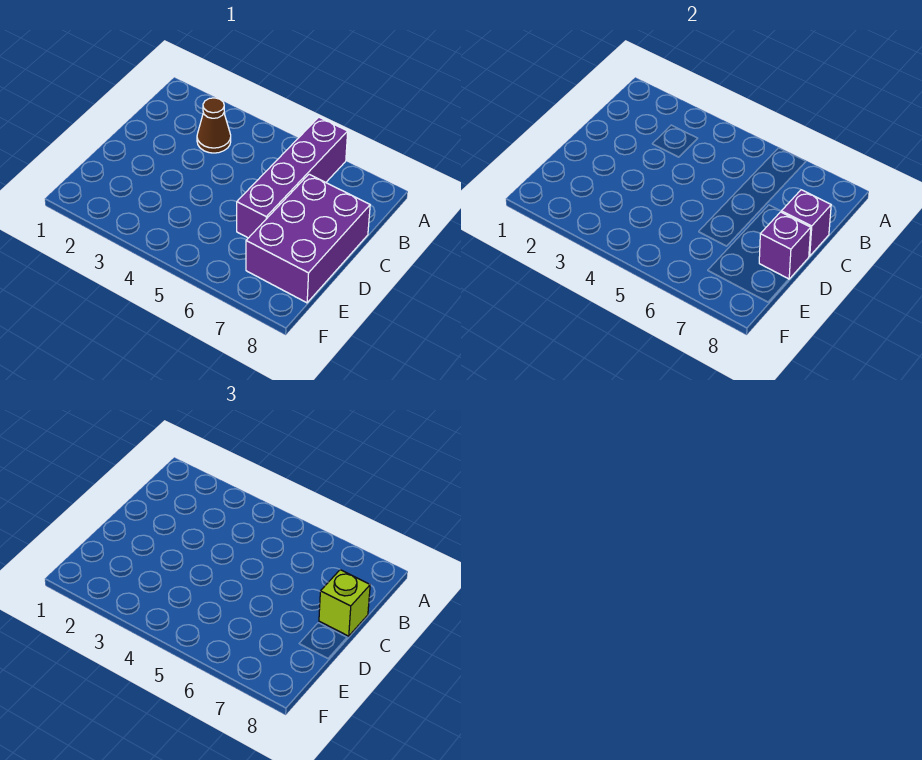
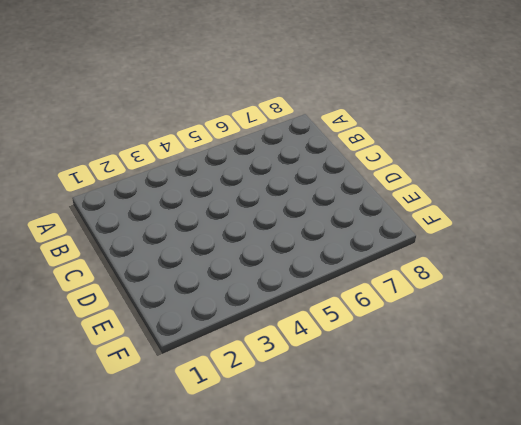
none -> purple 1x4 brick [237,117,348,238]
none -> brown 1x1 cone [197,98,231,153]

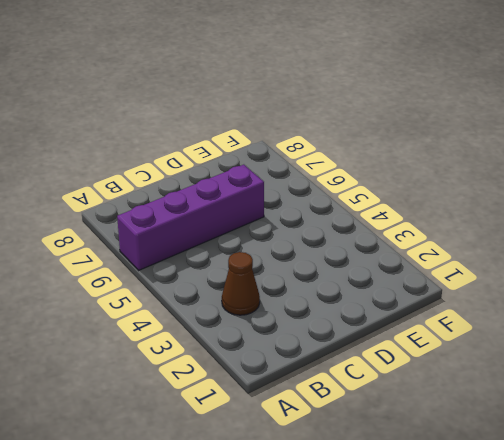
none -> purple 2x3 brick [246,174,370,303]
none -> purple 1x1 brick [781,190,831,256]

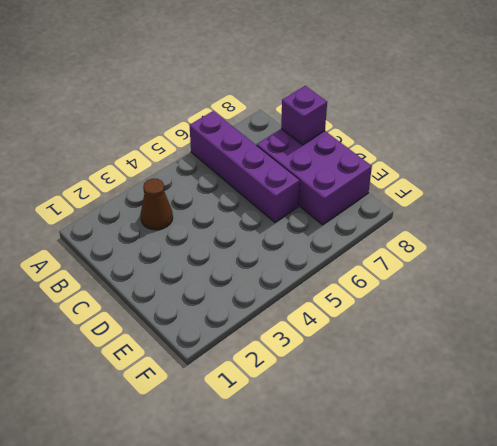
none -> purple 1x1 brick [759,212,811,279]
none -> lime 1x1 brick [319,570,370,636]

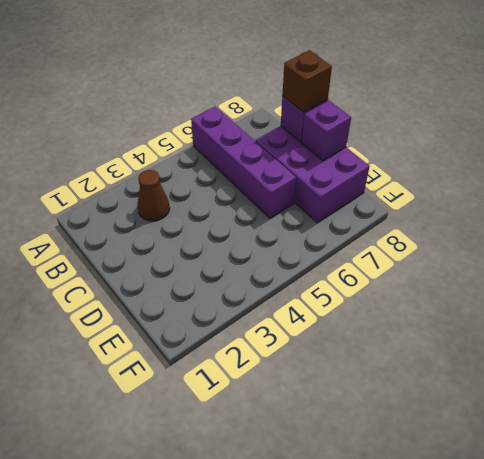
brown 1x1 brick [282,50,332,112] -> lime 1x1 brick [319,570,370,636]

